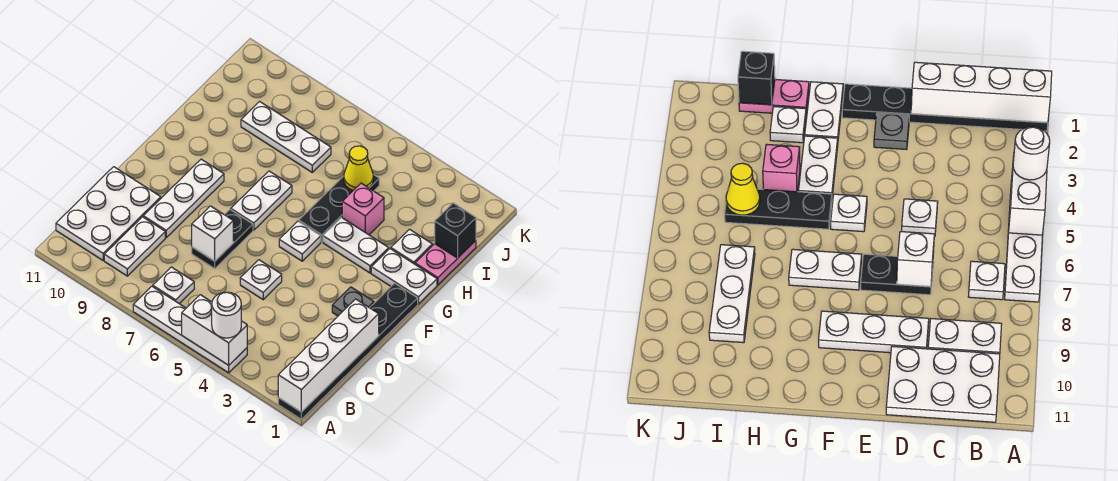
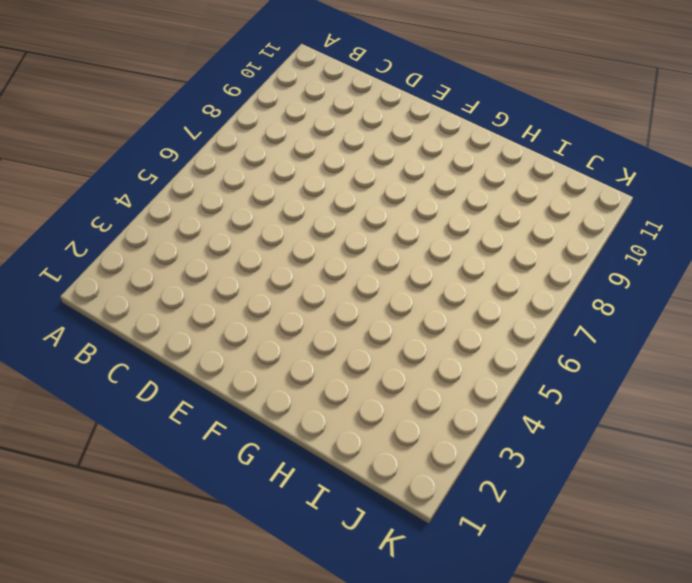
none -> black 1x6 plate [278,283,418,419]
none -> white 1x4 plate [133,286,247,373]
none -> white 1x1 plate [153,267,194,304]

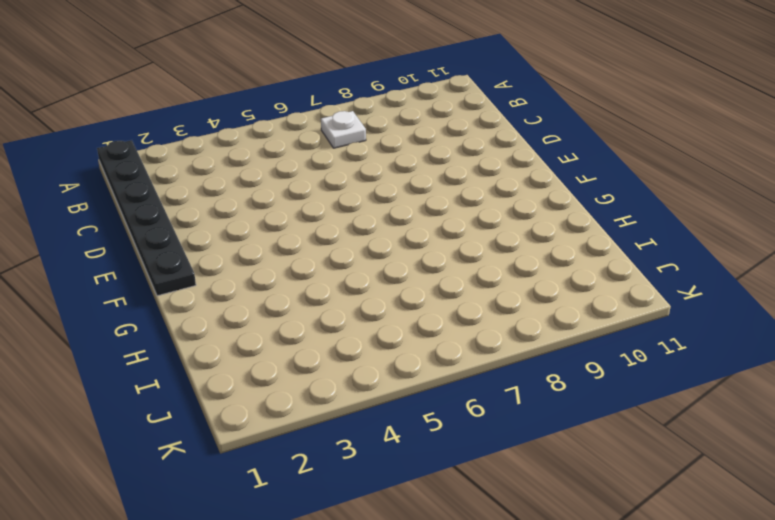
none -> white 1x4 plate [133,286,247,373]
none -> white 1x2 plate [104,217,165,276]
none -> white 2x3 plate [56,167,161,260]

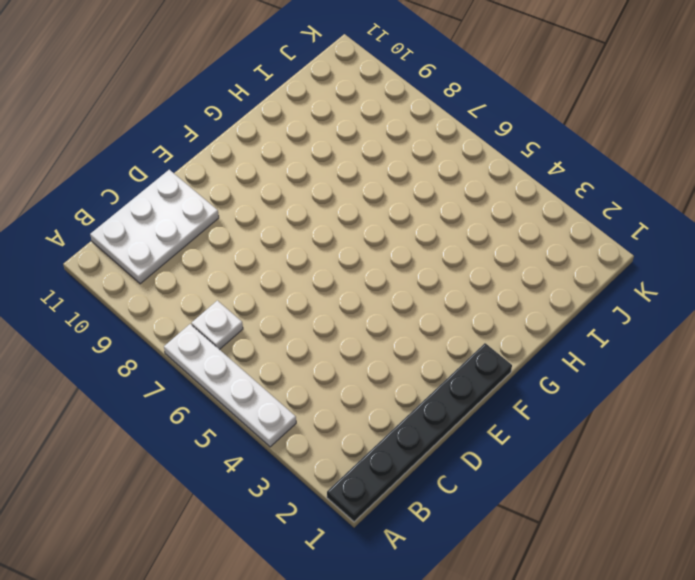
none -> white 1x2 plate [104,217,165,276]
none -> white 1x1 plate [240,260,282,300]
none -> black 1x2 plate [192,210,253,269]

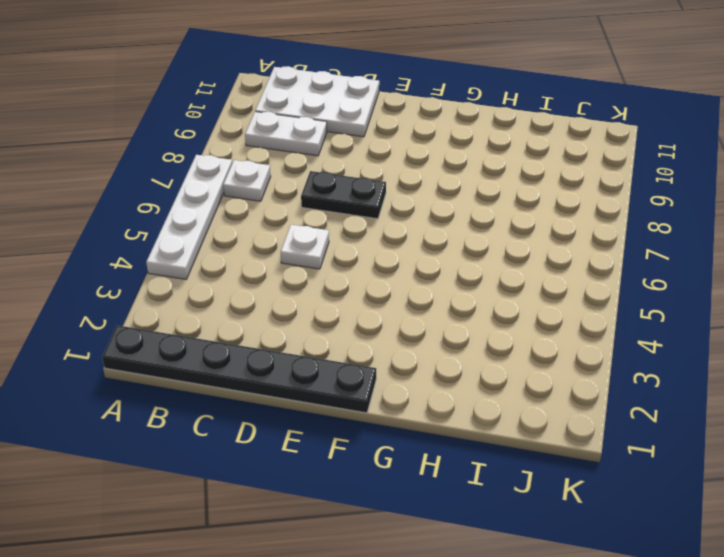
none -> white 1x3 plate [143,159,224,237]
none -> grey 1x1 plate [332,287,374,316]
none -> white 1x1 plate [279,221,321,261]

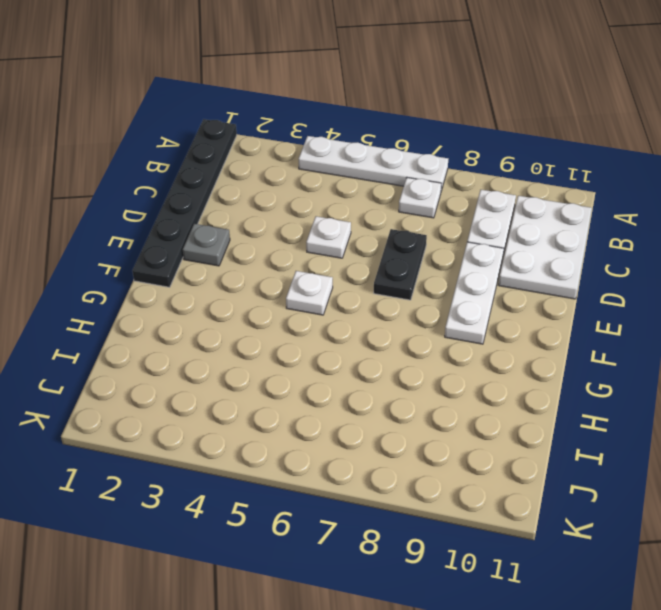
none -> white 1x2 plate [231,171,292,230]
none -> white 1x2 plate [371,249,437,304]
none -> white 1x2 plate [323,218,389,273]

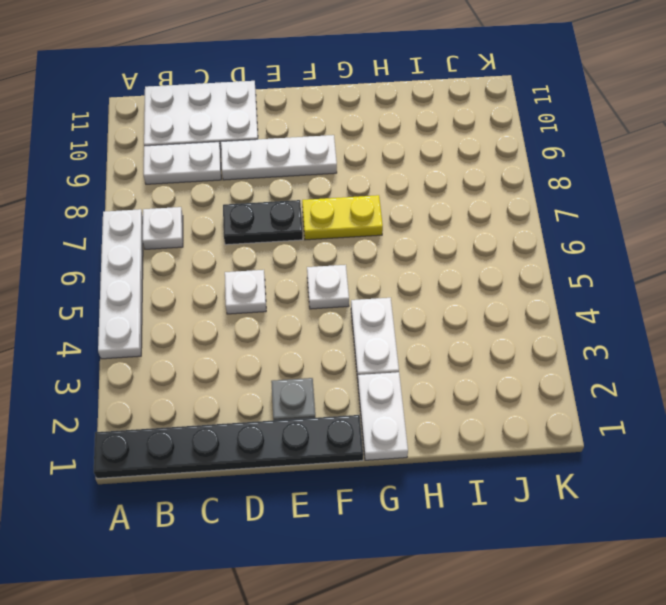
yellow 1x2 plate [302,195,383,240] -> white 1x2 plate [231,171,292,230]
none -> black 1x3 plate [299,174,379,242]
none -> pink 1x2 plate [415,241,476,285]
none -> white 1x1 plate [391,229,432,264]

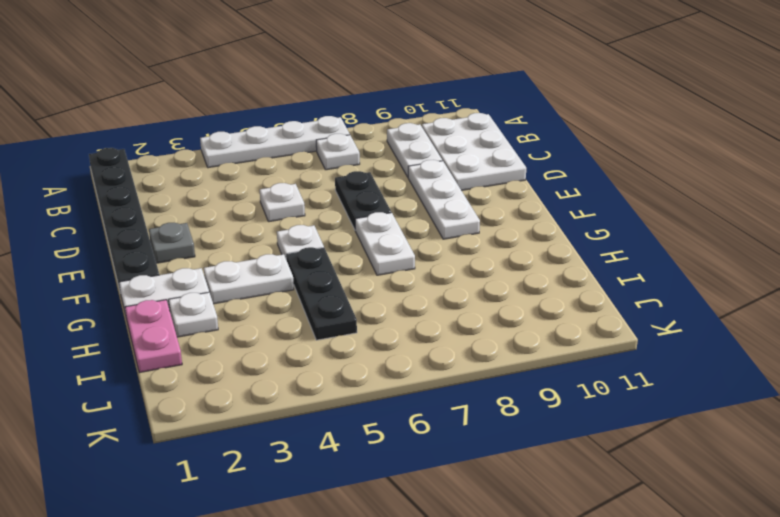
none -> pink 1x1 brick [342,183,384,235]
none -> white 1x3 plate [241,102,331,172]
none -> white 1x4 brick [278,299,379,412]

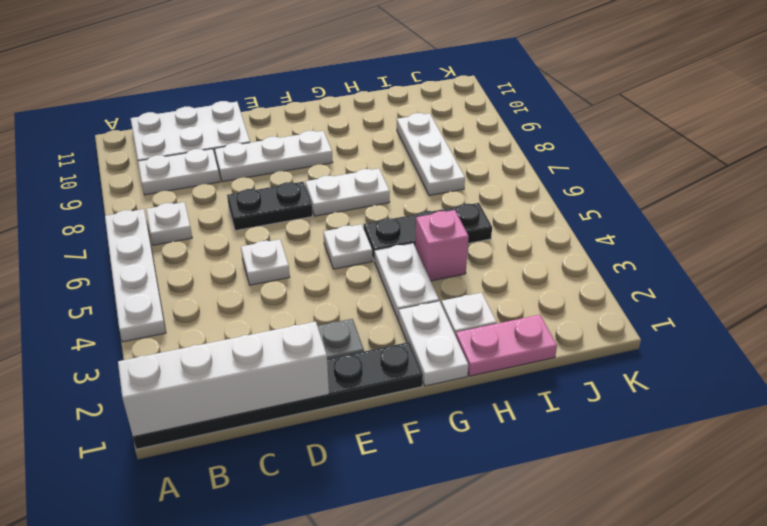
none -> white 1x2 brick [182,295,247,365]
none -> white 1x1 brick [192,206,233,261]
none -> black 1x1 brick [435,203,476,258]

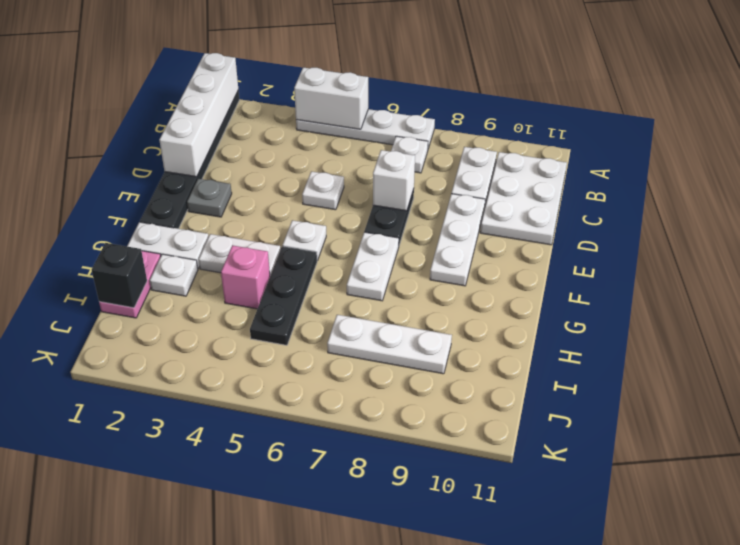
none -> yellow 1x1 cone [344,146,373,190]
none -> white 1x1 round brick [212,292,241,338]

